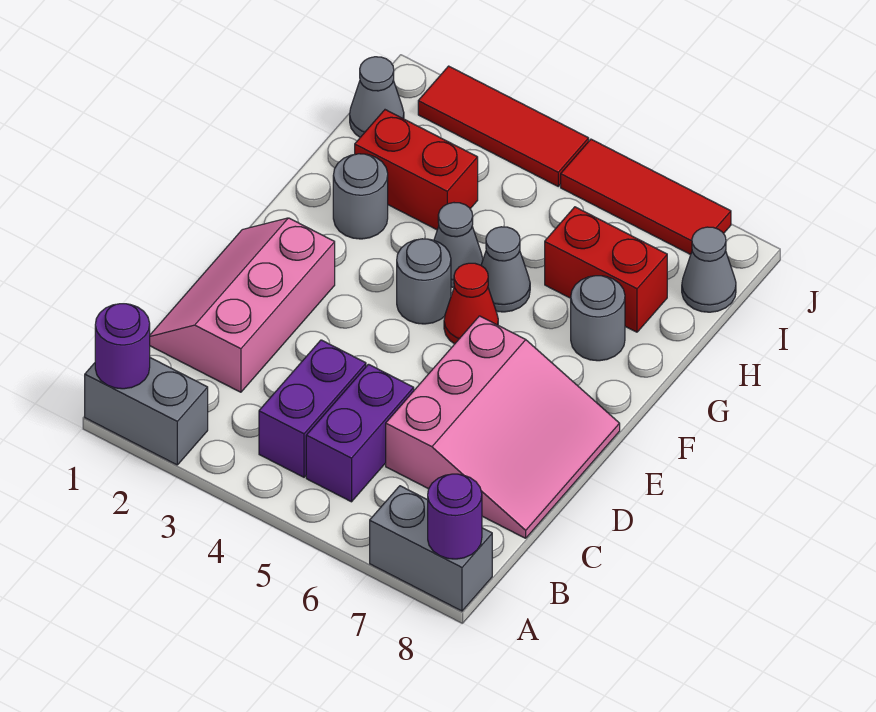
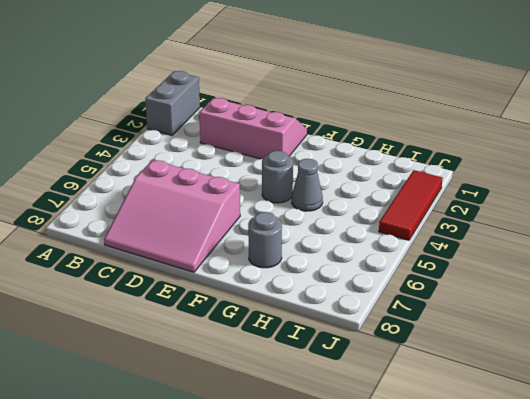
none -> grey 1x2 brick [370,486,492,611]
none -> purple 1x2 brick [259,340,366,477]
none -> purple 1x2 brick [306,364,414,502]

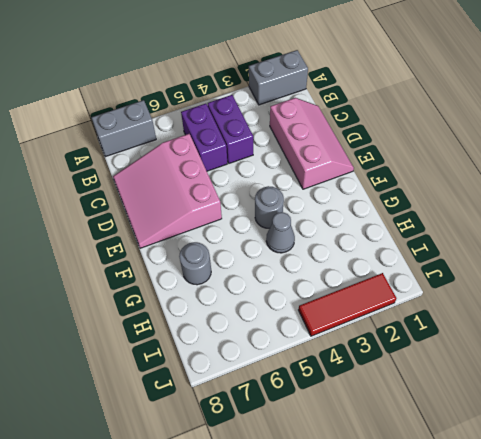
none -> red 1x1 cone [444,263,498,344]
none -> grey 1x1 round brick [333,154,388,239]
none -> grey 1x1 cone [481,227,530,312]

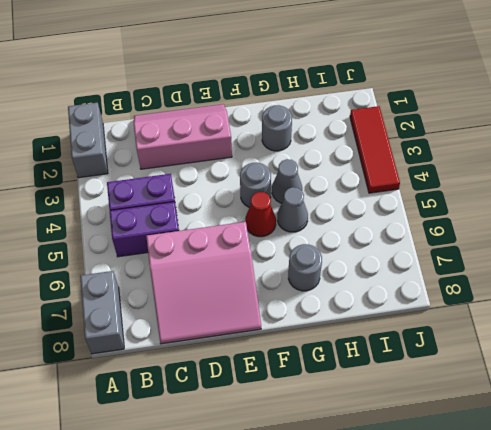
none -> red 1x2 brick [355,110,478,230]
none -> red 1x2 brick [545,207,667,332]
none -> grey 1x1 cone [350,57,404,137]

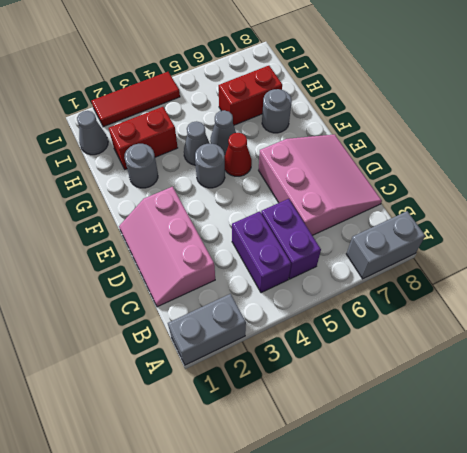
none -> grey 1x1 cone [682,227,736,312]
none -> red 1x3 tile [561,139,731,255]
none -> purple 1x1 round brick [95,304,150,389]

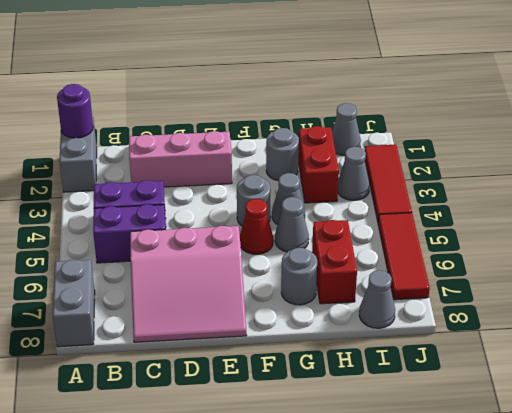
grey 1x1 cone [338,147,370,200] -> none
none -> purple 1x1 round brick [428,474,482,559]

